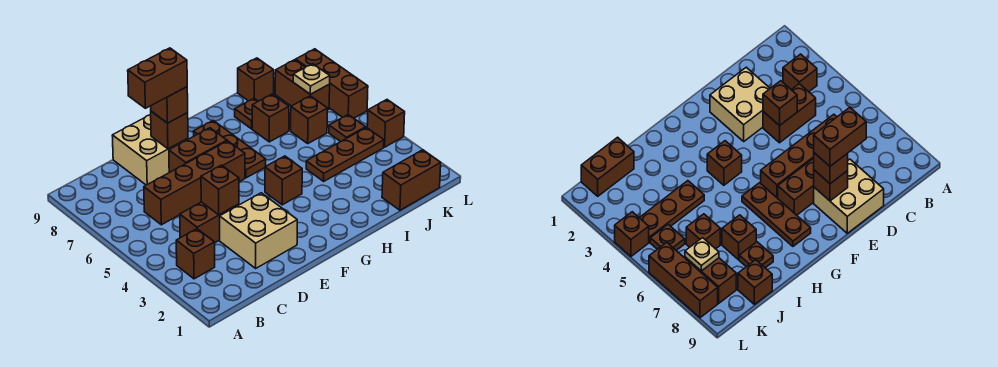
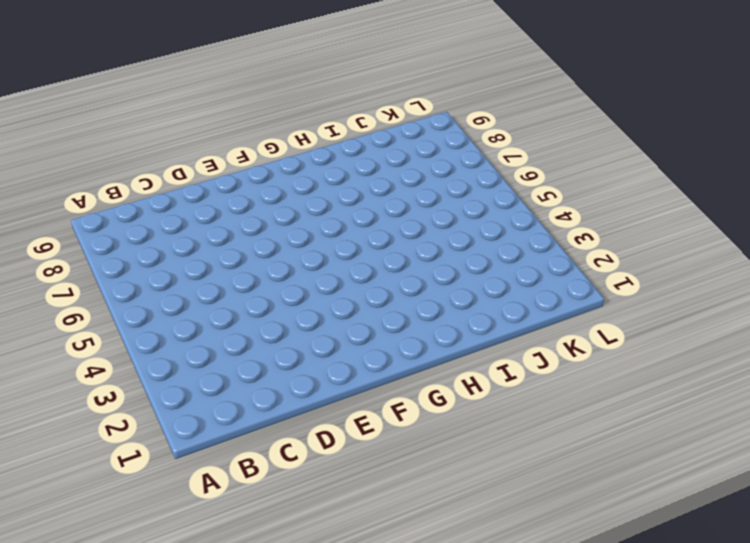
none -> brown 1x1 brick [176,229,215,279]
none -> brown 1x2 brick [180,202,239,243]
none -> brown 1x4 brick [144,141,245,225]

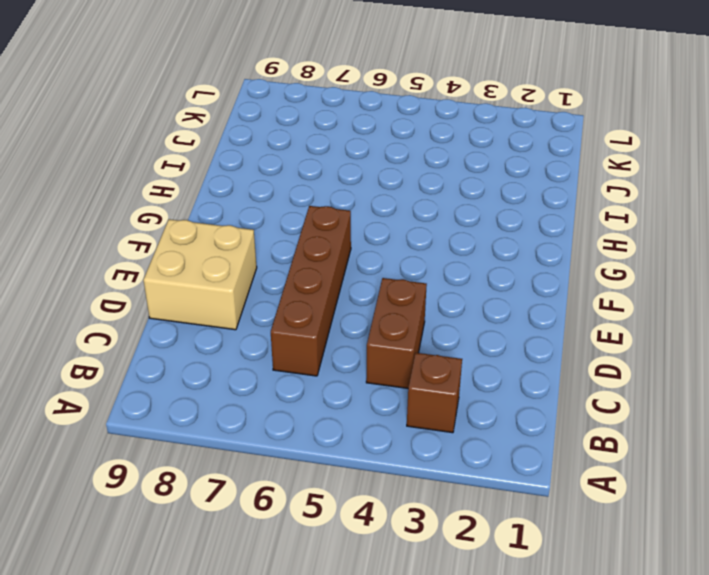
none -> tan 2x2 brick [220,193,297,268]
none -> brown 1x2 brick [169,128,227,172]
none -> brown 1x1 brick [265,156,302,205]

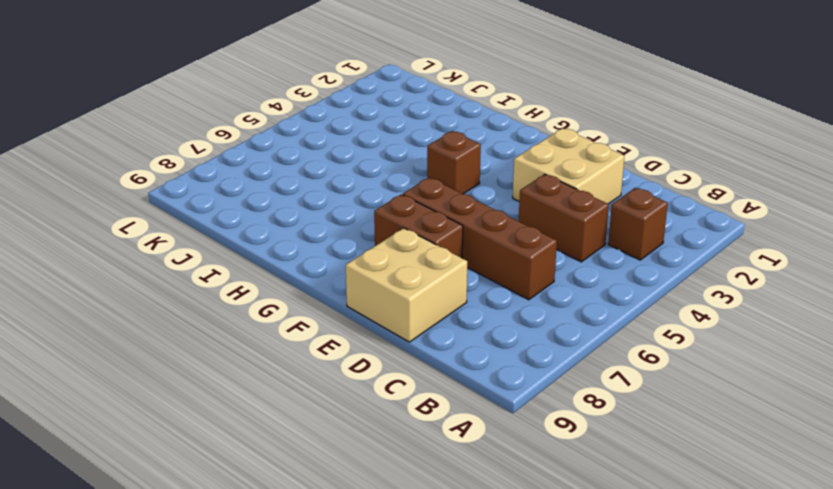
none -> brown 1x3 plate [193,121,266,178]
none -> brown 1x3 plate [306,128,384,181]
none -> brown 1x1 brick [252,94,289,142]

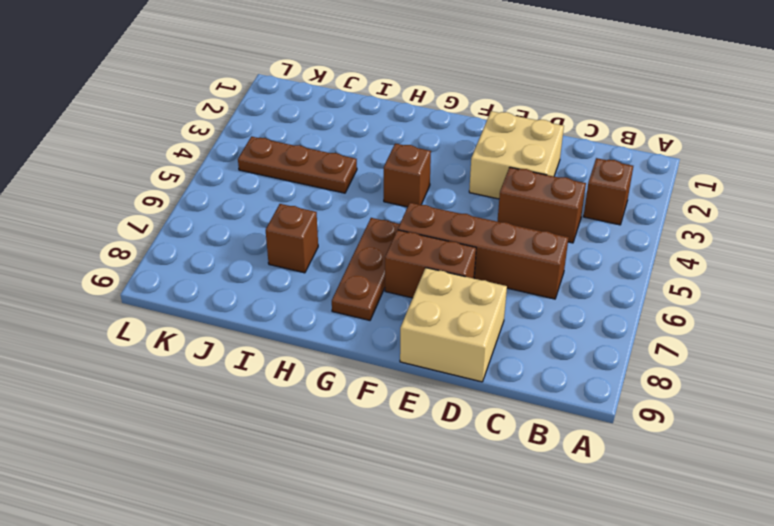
none -> brown 1x1 plate [235,98,258,129]
none -> brown 1x2 brick [382,150,441,210]
none -> brown 1x1 brick [291,96,328,143]

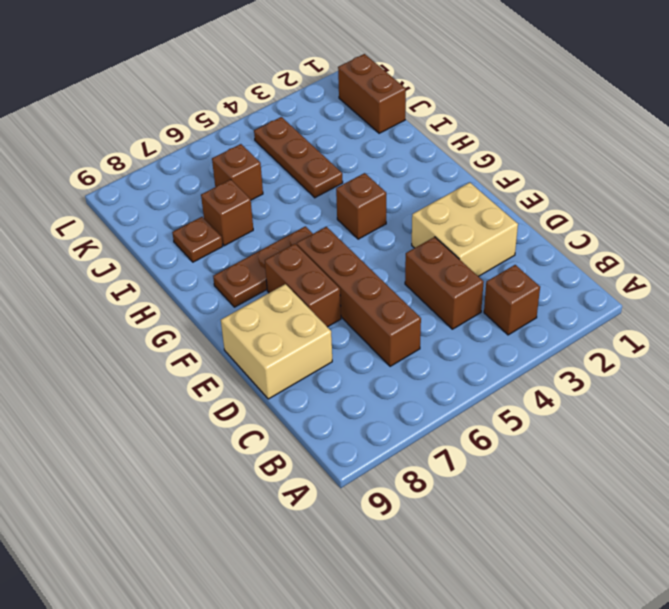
none -> brown 1x1 brick [238,58,274,101]
none -> brown 1x1 plate [329,115,366,142]
none -> brown 1x2 brick [275,60,330,110]

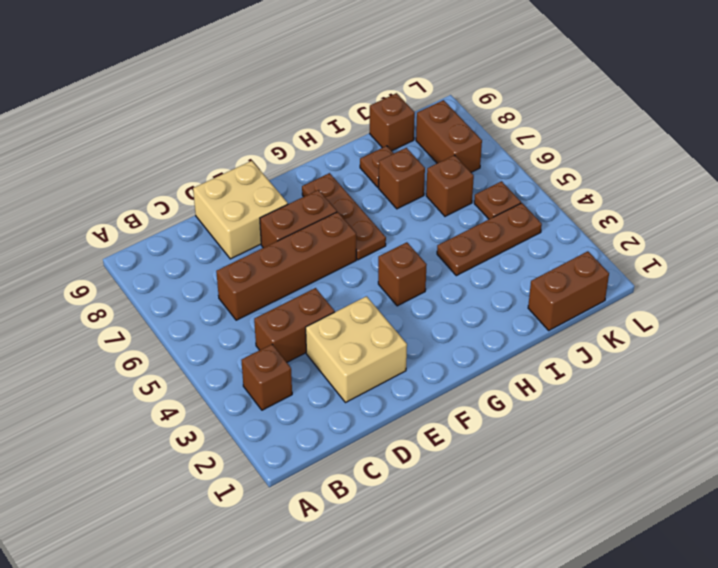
none -> brown 1x1 brick [367,100,405,147]
none -> brown 1x3 brick [296,49,368,118]
none -> brown 1x1 brick [201,165,239,215]

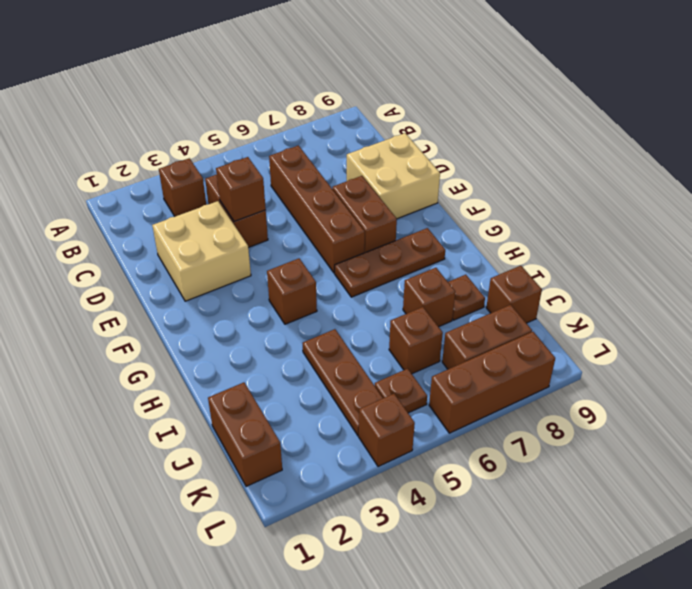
none -> brown 1x1 brick [151,111,188,149]
none -> tan 1x1 plate [293,64,330,94]
none -> brown 1x1 brick [151,87,188,123]

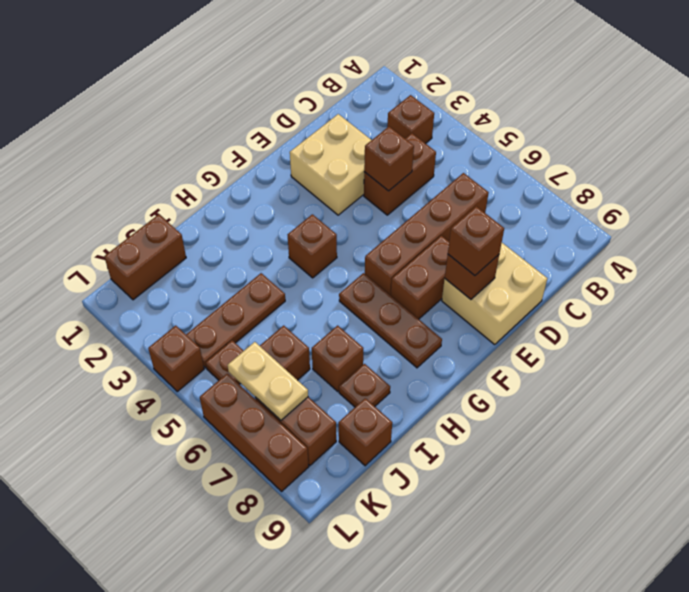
tan 1x2 plate [228,342,308,420] -> tan 1x1 plate [293,64,330,94]
none -> brown 1x2 brick [128,48,187,108]

